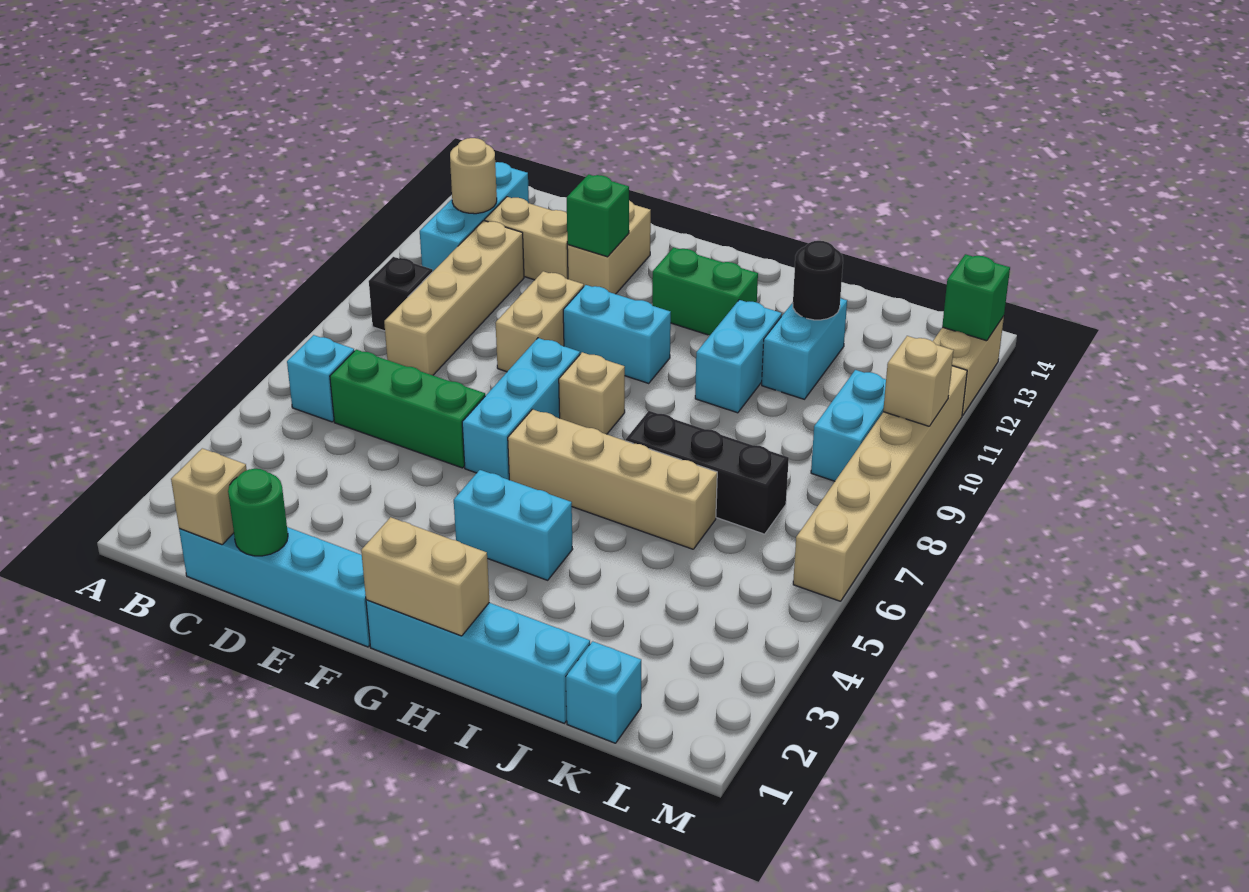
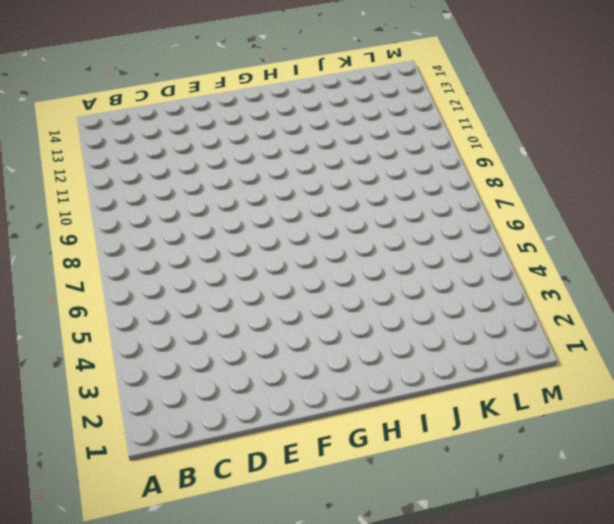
none -> cyan 1x1 brick [287,335,354,422]
none -> black 1x1 brick [369,257,433,331]
none -> cyan 1x3 brick [420,162,529,271]
none -> cyan 1x4 brick [179,527,370,647]

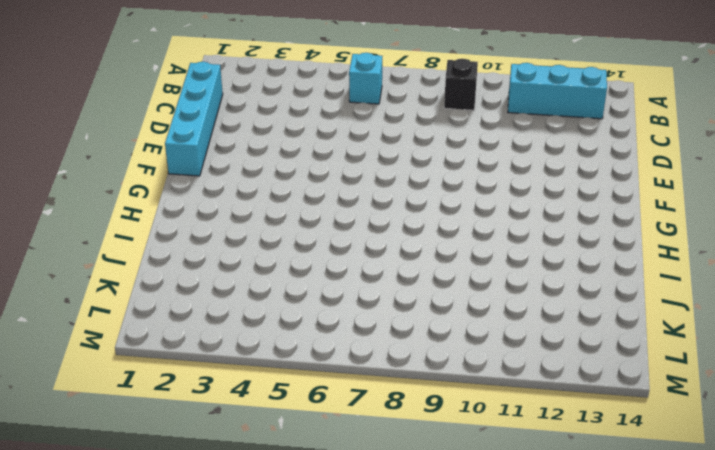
none -> green 1x3 brick [330,350,485,468]
none -> tan 1x4 brick [384,221,524,375]
none -> tan 1x2 brick [485,197,568,280]
none -> tan 1x2 brick [496,271,584,372]

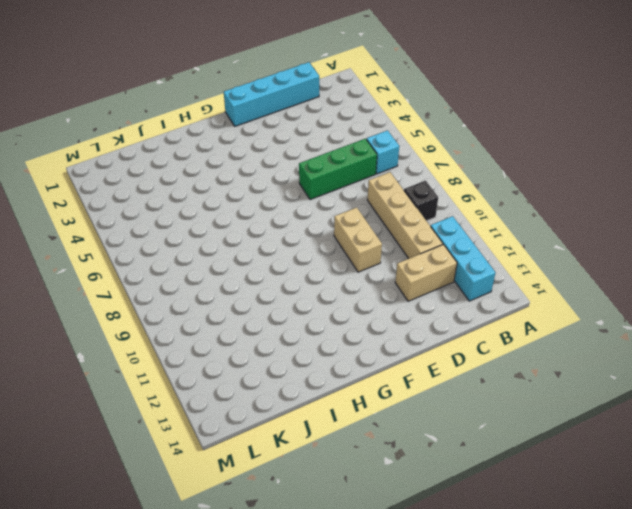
none -> tan 1x2 brick [567,201,651,294]
none -> cyan 1x3 brick [462,338,580,480]
none -> cyan 1x2 brick [563,285,671,383]
none -> cyan 1x4 brick [366,600,590,723]

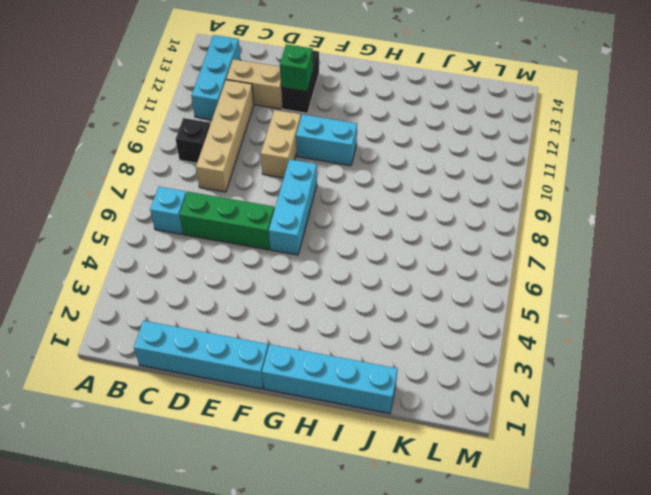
black 1x2 brick [281,51,319,113] -> tan 1x2 brick [567,201,651,294]
none -> cyan 1x2 brick [454,470,573,580]
none -> tan 1x4 brick [508,409,717,549]
none -> tan 1x1 brick [559,352,625,434]
none -> green 1x2 brick [652,247,758,335]

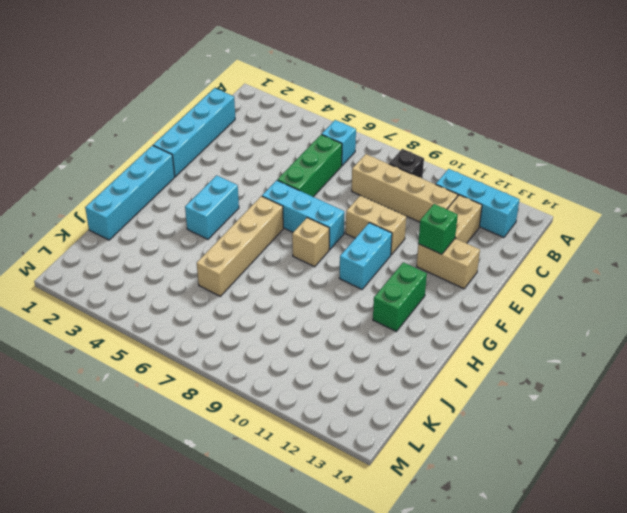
none -> black 1x3 brick [626,411,789,534]
none -> cyan 1x2 brick [695,300,782,413]
none -> cyan 1x2 brick [762,298,847,399]
none -> cyan 1x1 brick [566,641,641,743]

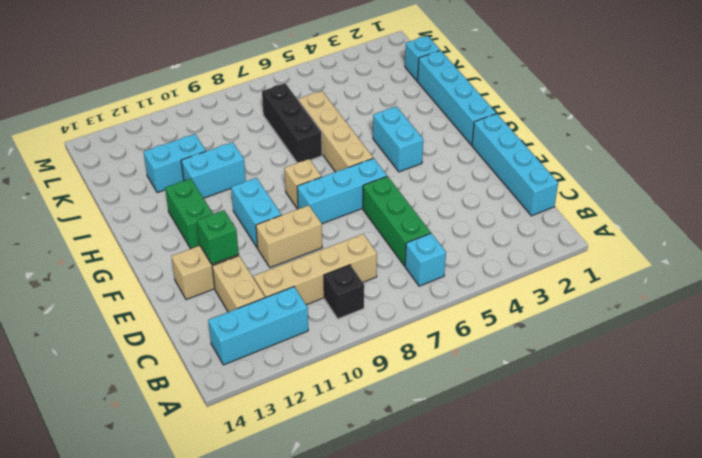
none -> cyan 1x2 brick [811,370,886,481]
none -> tan 1x6 brick [793,366,967,601]
none -> tan 1x2 brick [933,316,1004,416]
none -> tan 1x1 round brick [450,138,497,214]

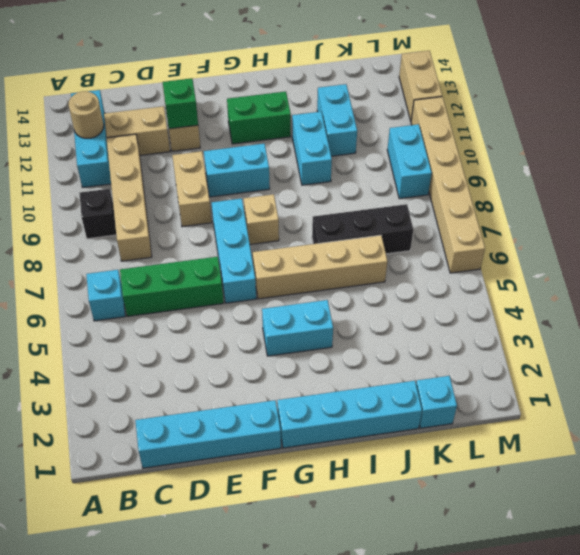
none -> tan 1x1 brick [171,448,247,545]
none -> green 1x1 round brick [228,469,288,556]
none -> tan 1x2 brick [361,517,489,636]
none -> black 1x1 round brick [793,241,843,320]

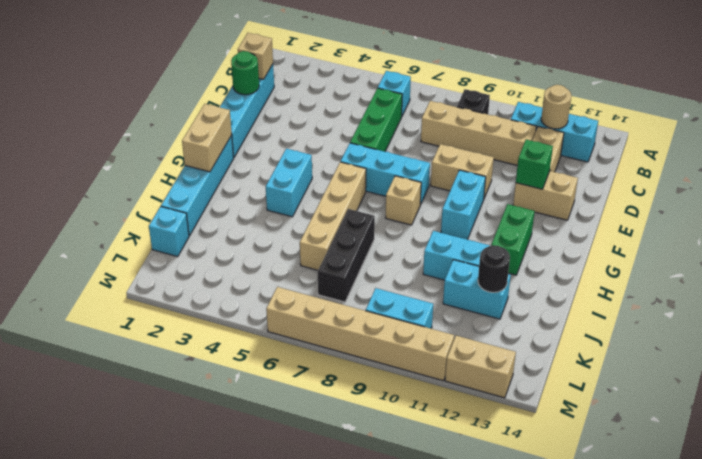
none -> tan 1x1 brick [883,336,953,426]
none -> green 1x1 brick [942,254,1010,341]

